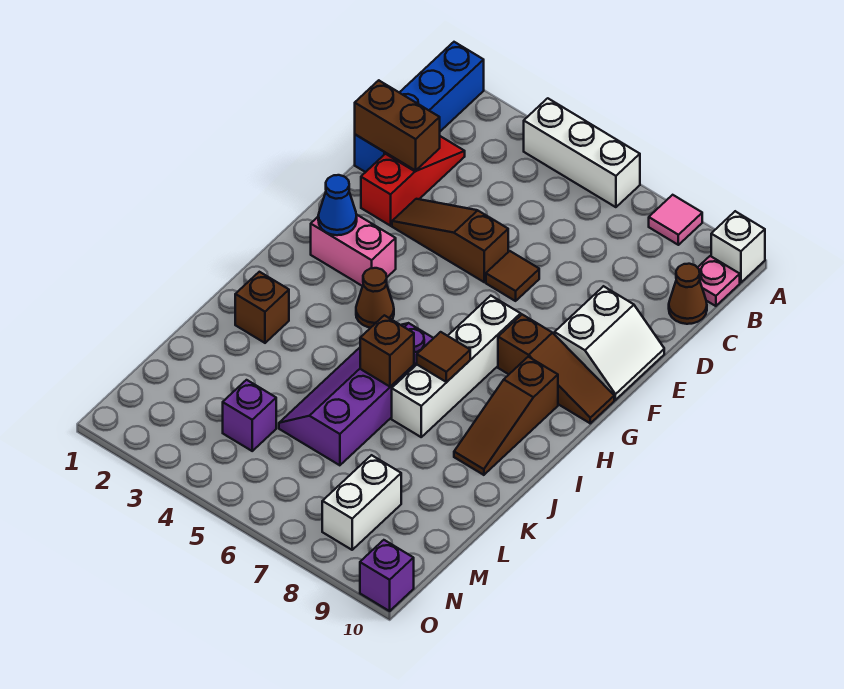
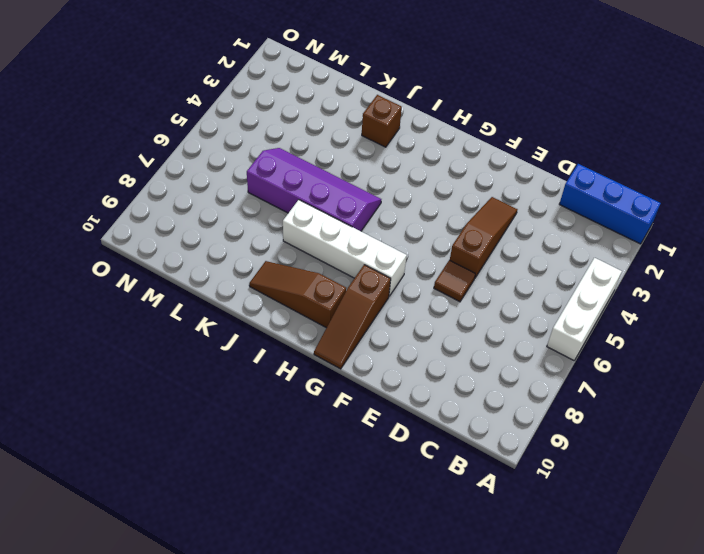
blue 1x3 brick [559,164,661,244] -> blue 1x4 brick [355,42,484,172]
none -> pink 1x1 tile [649,195,702,245]
none -> white 1x1 brick [711,211,765,283]
none -> pink 1x1 plate [697,256,740,306]

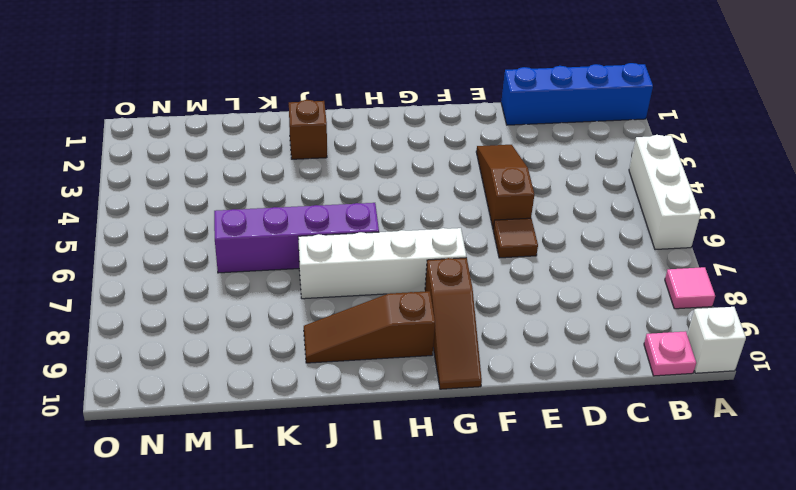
none -> red 1x3 slope [361,136,465,226]
none -> brown 1x1 cone [669,264,707,324]
none -> white 2x2 slope [555,286,664,400]

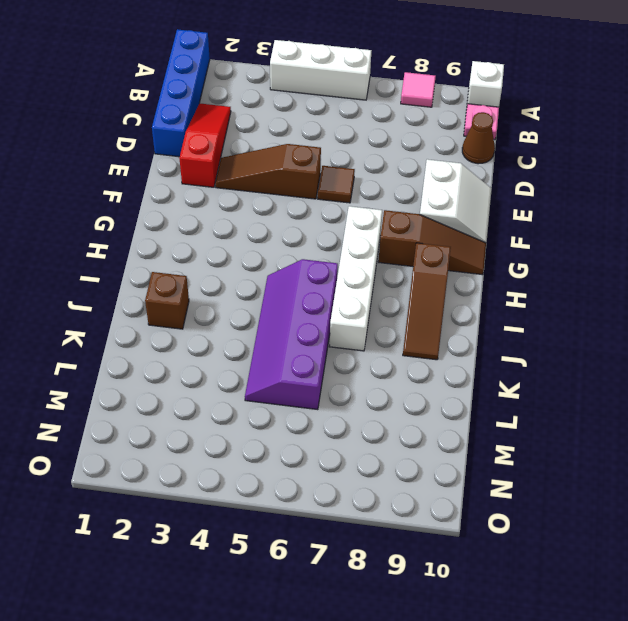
none -> pink 1x2 brick [311,214,396,286]
none -> brown 1x1 cone [356,268,394,328]
none -> purple 1x1 brick [223,380,276,451]

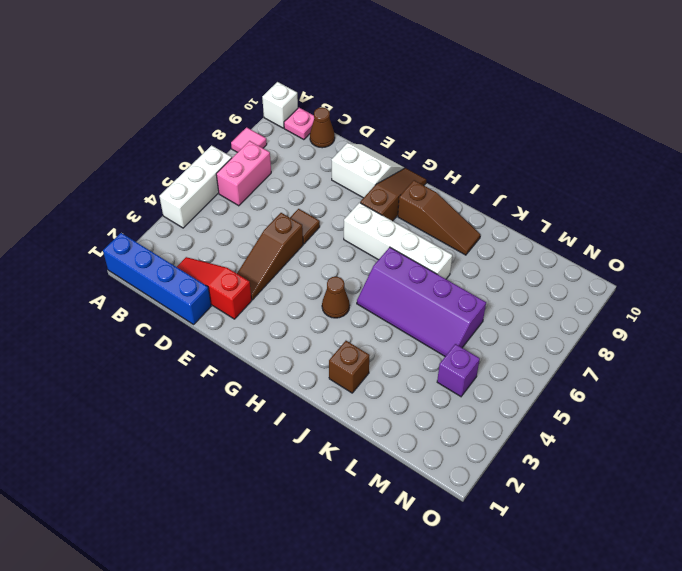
pink 1x2 brick [216,141,271,206] -> pink 1x2 brick moved to [311,214,396,286]
none -> white 1x2 brick [322,455,401,550]
none -> purple 1x1 brick [360,540,414,611]
none -> brown 1x2 brick [355,80,440,170]

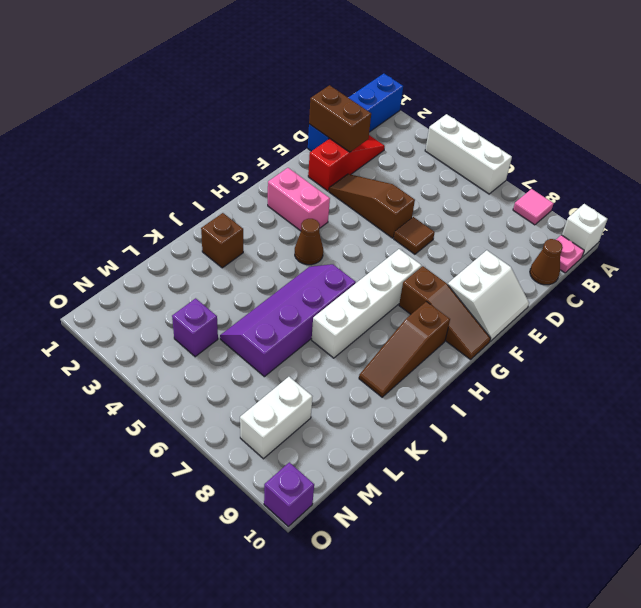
none -> blue 1x1 cone [318,175,357,235]
none -> brown 1x1 tile [417,332,470,382]
none -> brown 1x1 brick [360,315,414,387]

